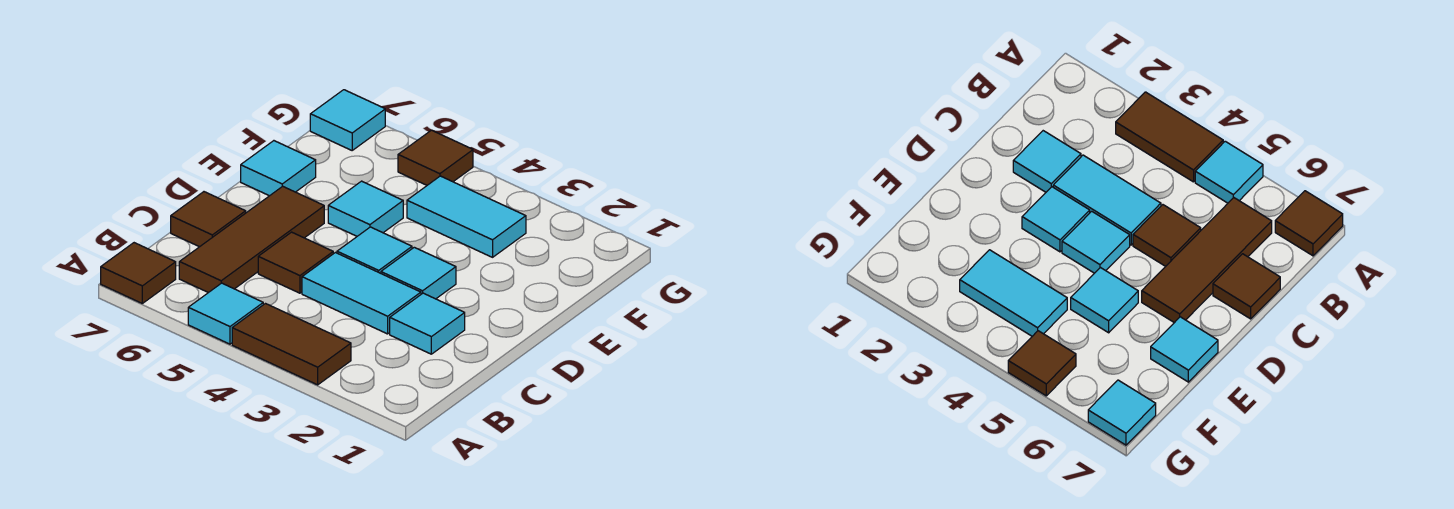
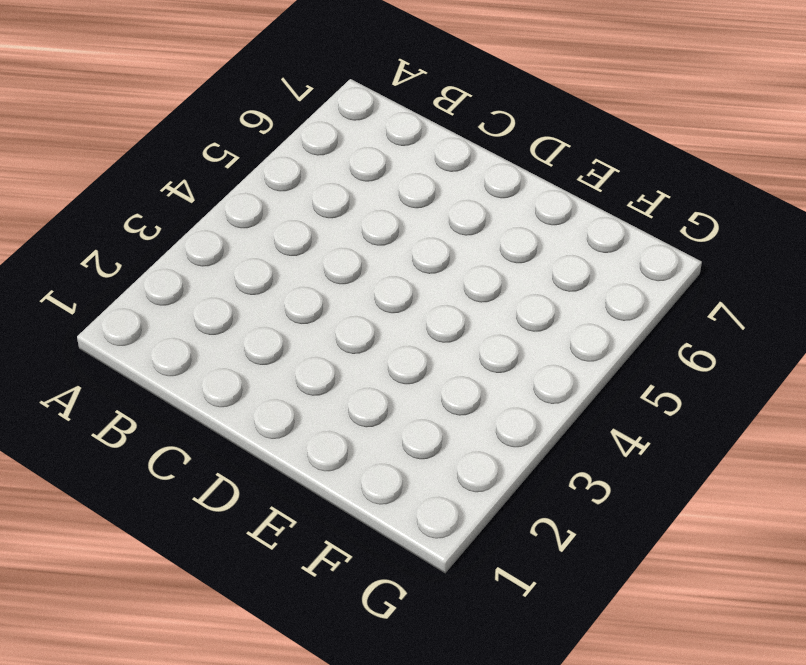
none -> brown 1x2 tile [232,304,351,385]
none -> cyan 1x1 tile [188,283,263,344]
none -> brown 1x1 tile [101,243,176,303]

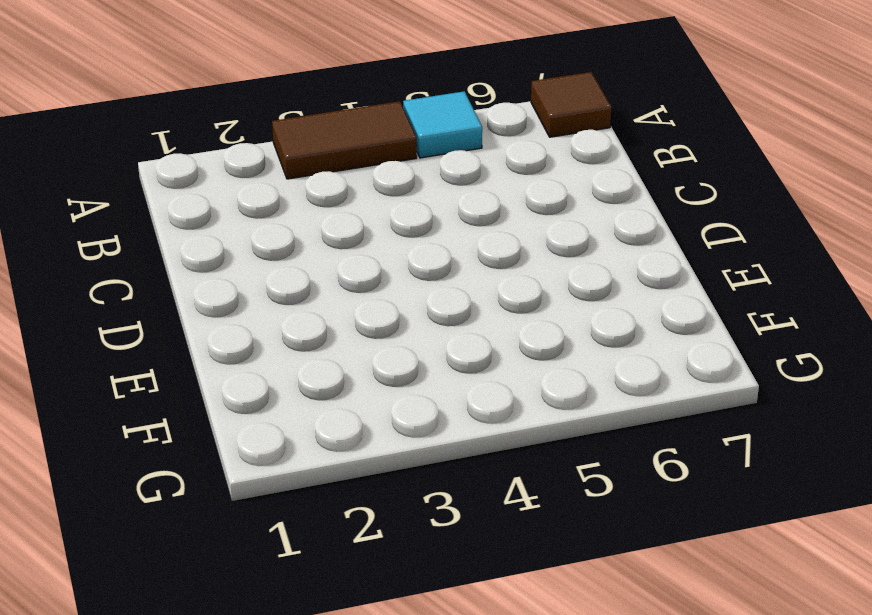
none -> brown 1x3 tile [179,186,324,293]
none -> cyan 1x1 tile [390,293,465,354]
none -> cyan 1x2 tile [302,253,421,334]

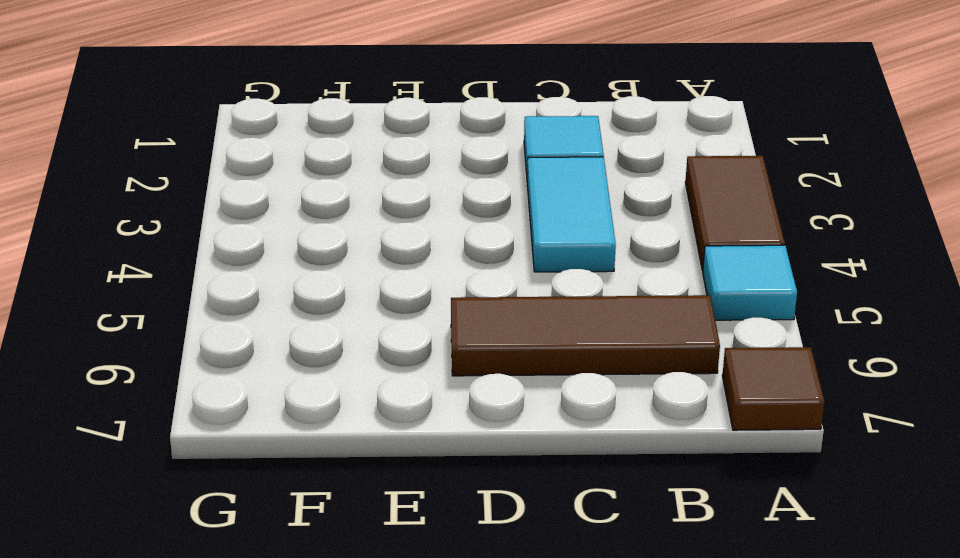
none -> brown 1x1 tile [258,232,333,293]
none -> brown 1x1 tile [171,192,246,247]
none -> cyan 1x1 tile [381,247,456,299]

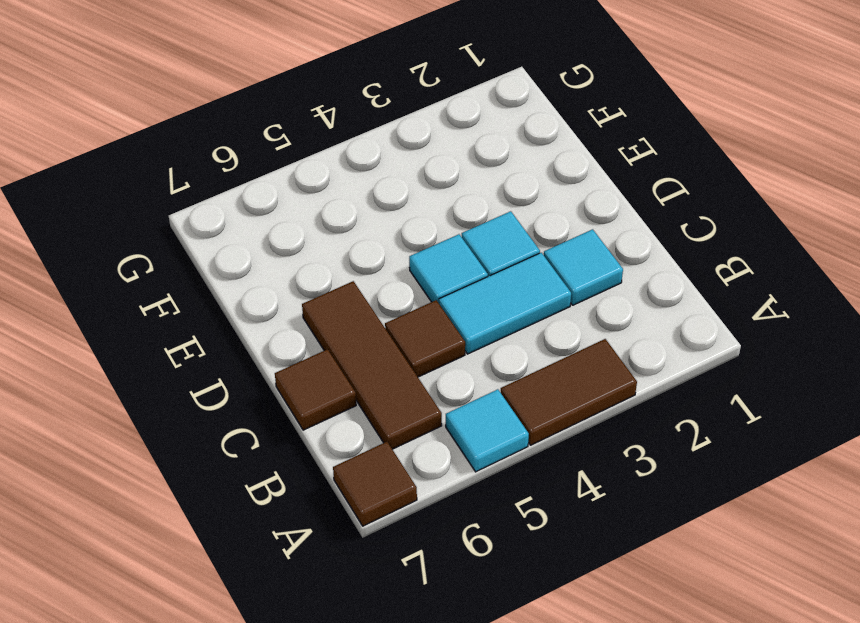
none -> cyan 1x1 tile [328,181,403,236]
none -> cyan 1x1 tile [241,141,316,196]
none -> cyan 1x2 tile [407,176,526,257]

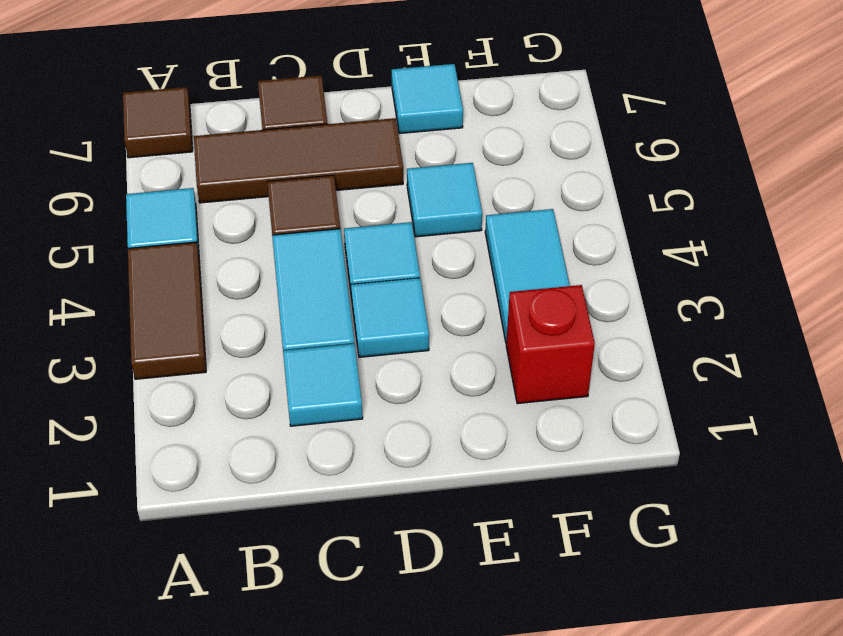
red 1x1 brick [506,285,595,404] -> none
none -> brown 1x1 tile [398,130,473,185]
none -> cyan 1x1 tile [310,90,385,150]

